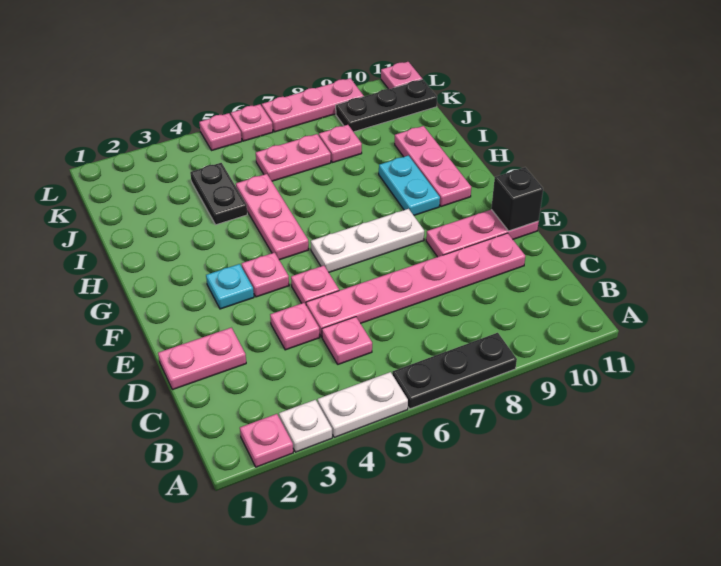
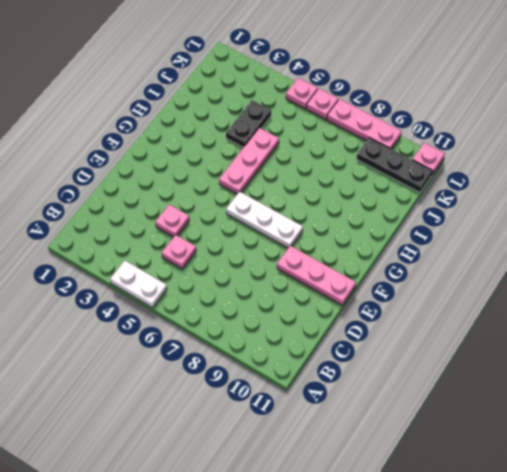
none -> pink 1x1 plate [240,414,293,467]
none -> white 1x1 plate [279,400,332,452]
none -> black 1x3 plate [392,333,517,409]

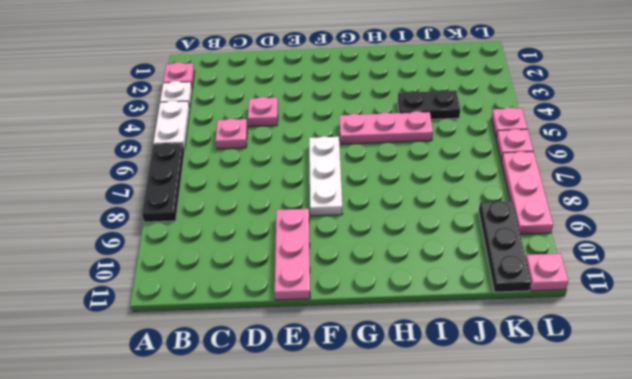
none -> pink 1x2 plate [158,328,246,390]
none -> pink 1x6 plate [306,233,525,337]
none -> pink 1x1 plate [291,266,339,304]

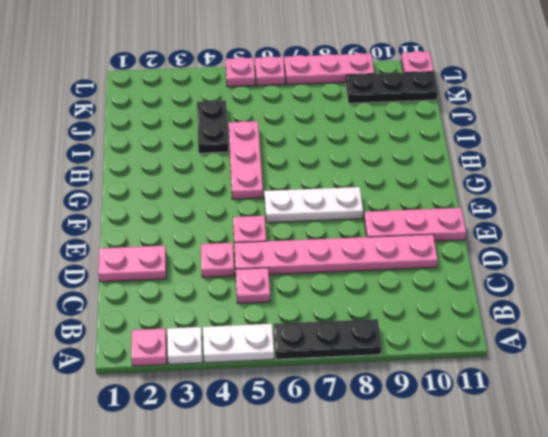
none -> cyan 1x1 plate [206,264,254,309]
none -> pink 1x1 plate [242,253,289,297]
none -> cyan 1x2 plate [379,156,440,215]

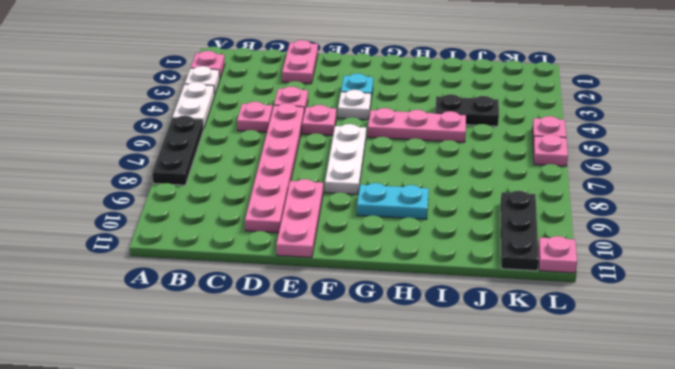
white 1x1 plate [338,90,371,120] -> pink 1x1 plate [242,253,289,297]
none -> pink 1x3 plate [395,126,471,207]
none -> pink 1x2 plate [256,134,331,181]
none -> pink 1x1 plate [319,125,362,163]

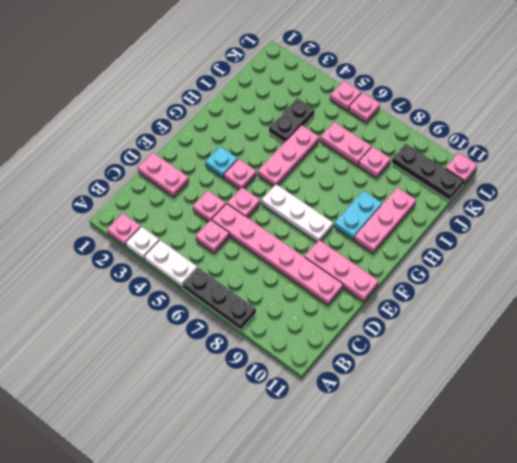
none -> pink 1x3 plate [262,78,364,132]
none -> black 1x1 brick [491,167,543,231]

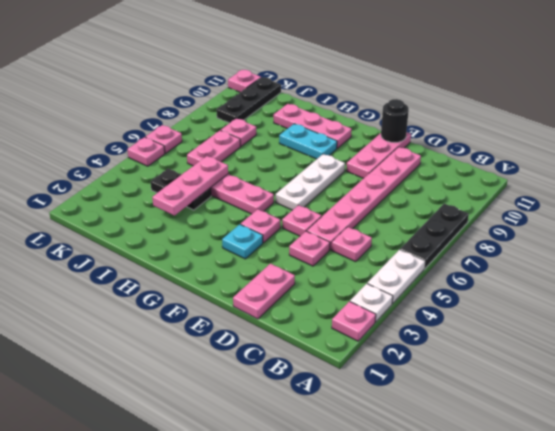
black 1x1 round brick [381,99,409,143] -> black 1x1 brick [491,167,543,231]
pink 1x3 plate [152,156,228,216] -> pink 1x3 plate moved to [262,78,364,132]

